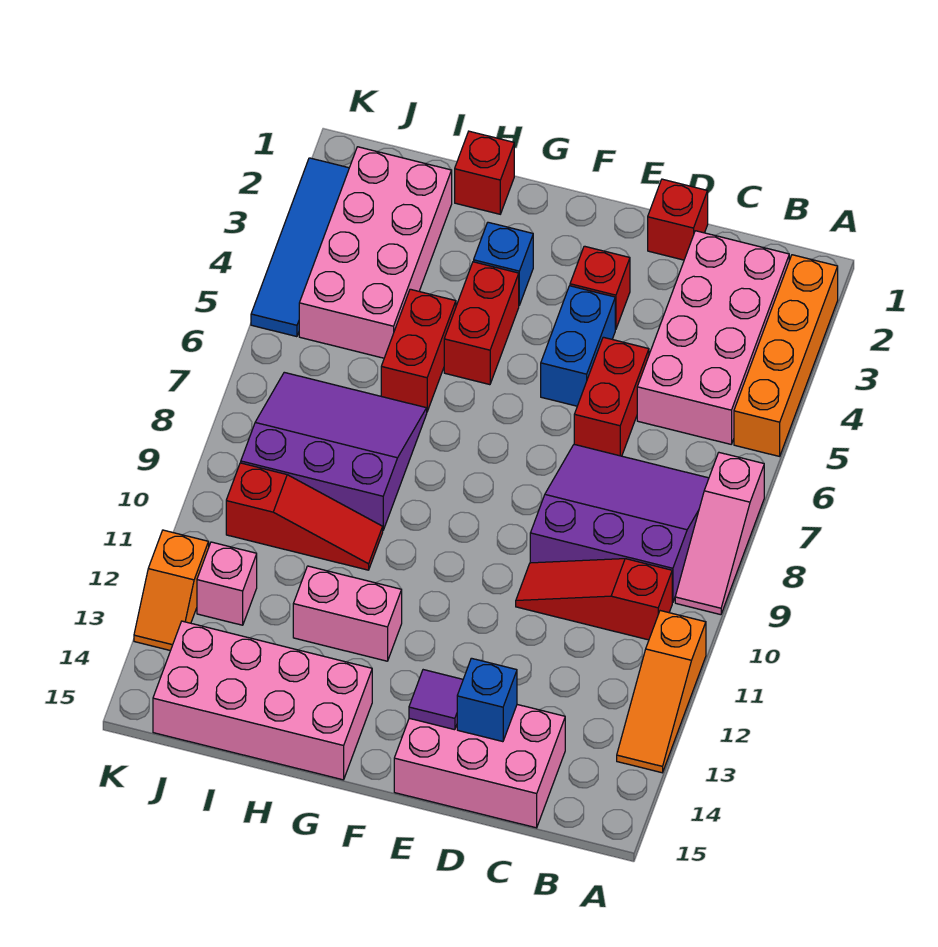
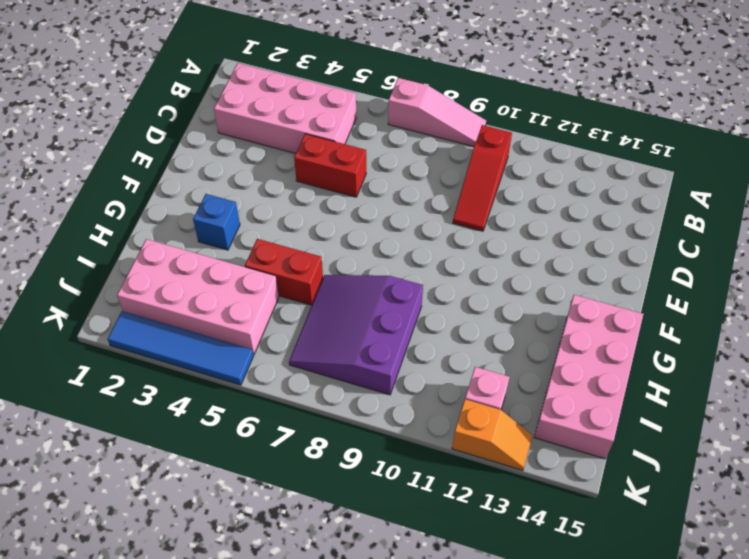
none -> orange 1x4 brick [734,255,838,456]
none -> orange 1x3 slope [617,611,706,773]
none -> purple 3x3 slope [530,445,709,603]

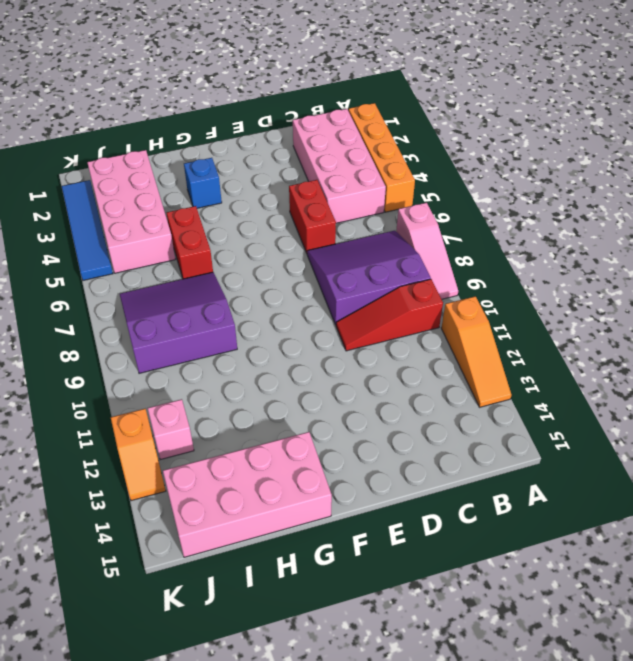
none -> pink 2x3 brick [394,705,565,828]
none -> red 1x1 brick [648,179,708,260]
none -> red 1x1 brick [570,246,630,329]

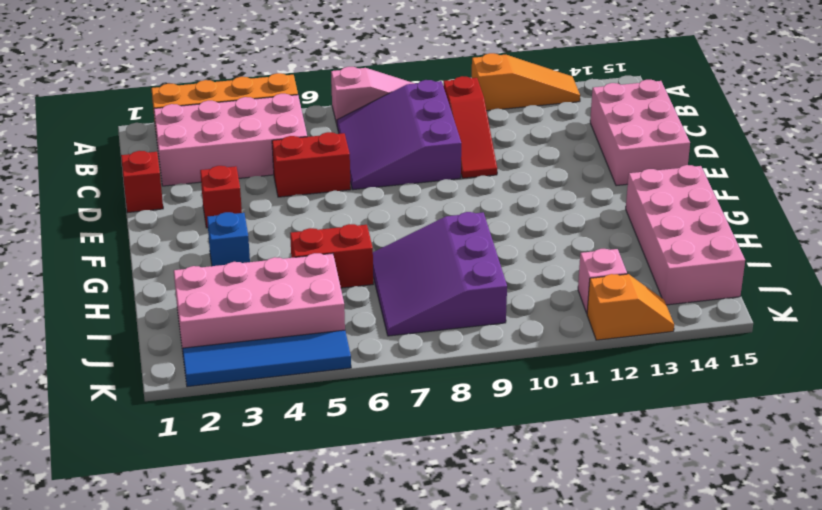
none -> blue 1x2 brick [541,286,615,406]
none -> red 1x2 brick [444,262,519,385]
none -> pink 1x2 brick [293,566,402,661]

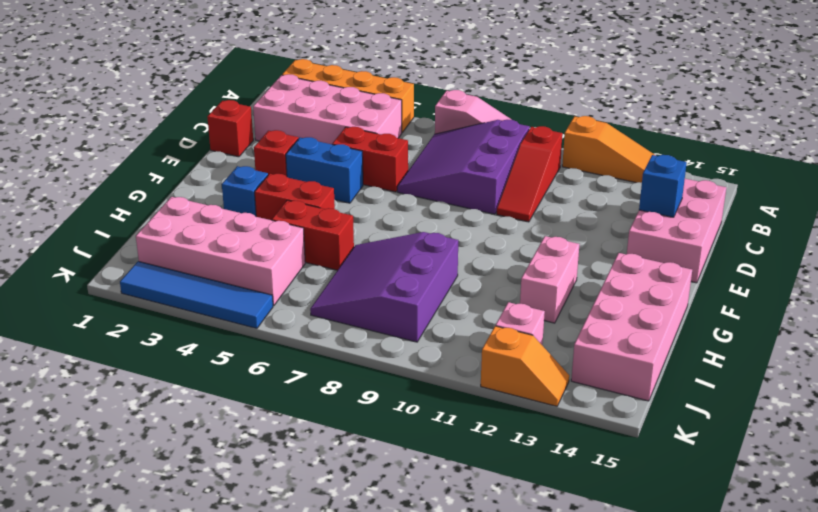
none -> red 1x1 brick [455,131,514,214]
none -> red 1x3 slope [226,463,383,570]
none -> purple 1x1 tile [409,670,463,730]

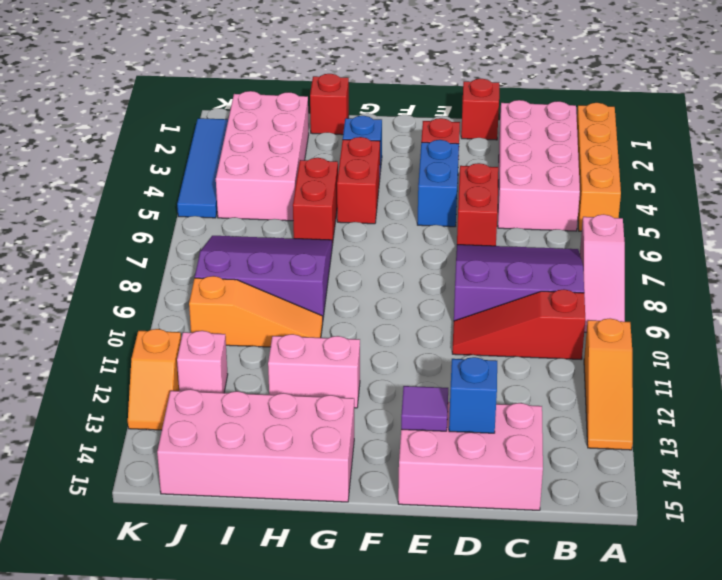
orange 1x3 slope [189,276,323,347] -> red 1x3 slope [226,463,383,570]

